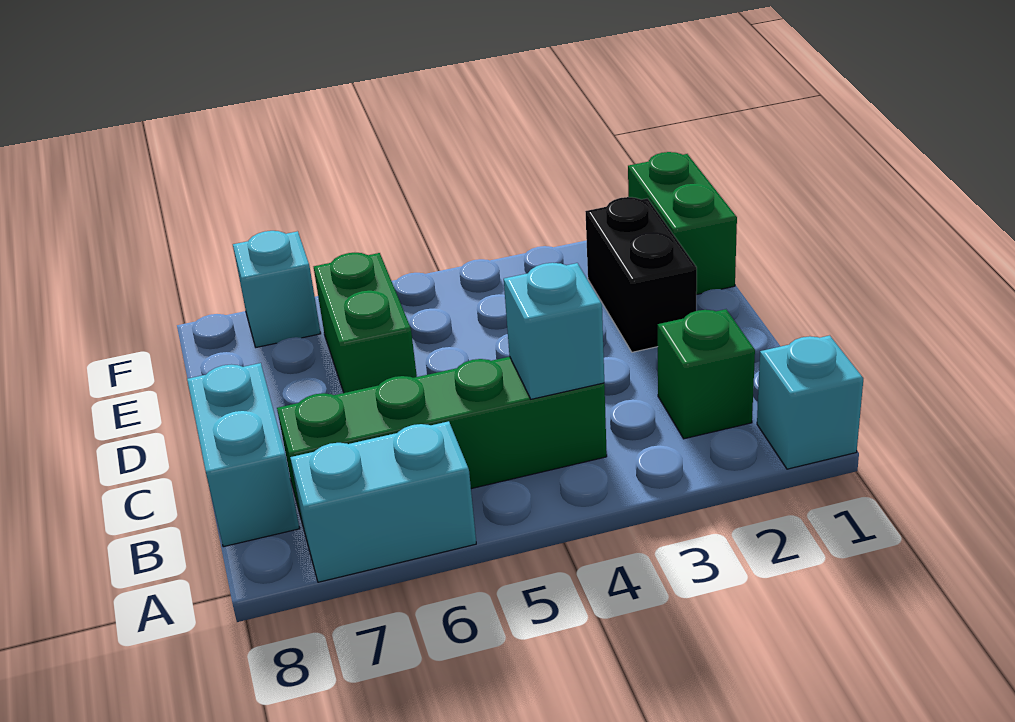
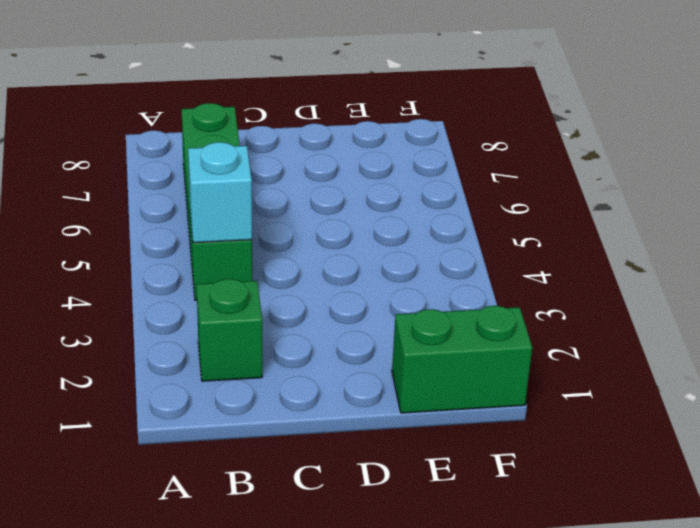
none -> cyan 1x1 brick [757,335,863,469]
none -> cyan 1x2 brick [290,421,476,582]

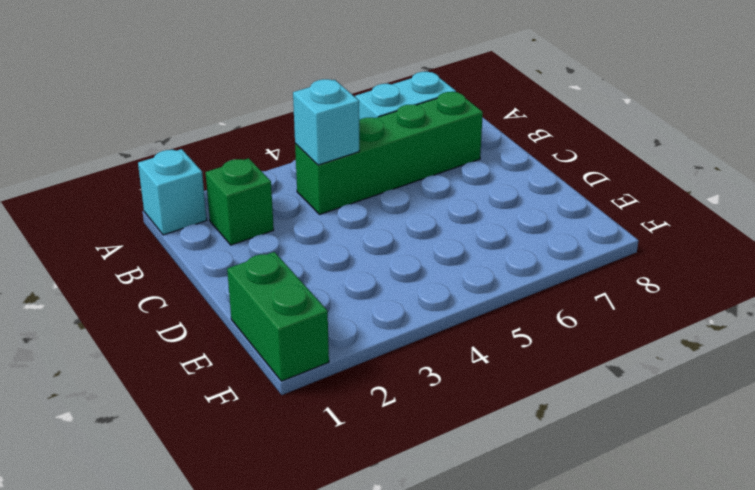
none -> cyan 1x2 brick [187,363,300,547]
none -> black 1x2 brick [585,197,697,352]

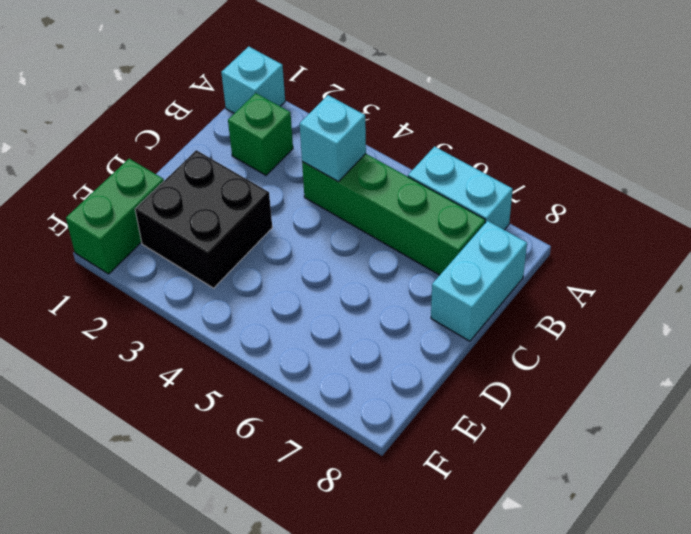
black 2x2 brick [135,150,272,288] -> black 1x2 brick [585,197,697,352]
none -> green 1x2 brick [314,253,417,393]
none -> cyan 1x1 brick [233,231,321,347]

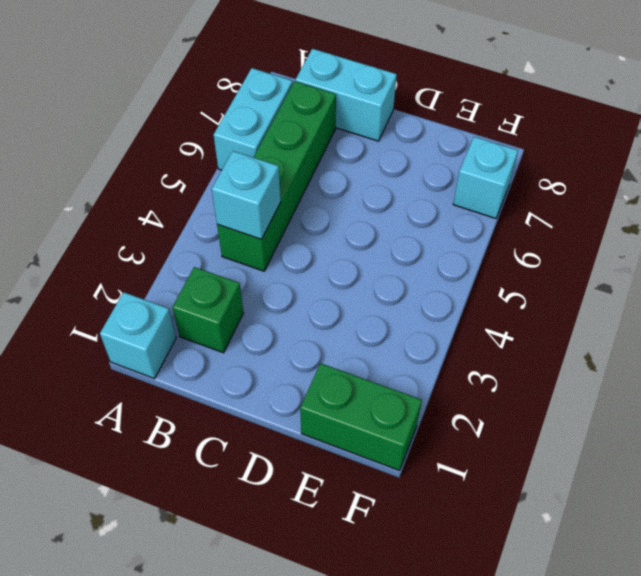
none -> black 1x2 brick [585,197,697,352]
none -> green 1x2 brick [314,253,417,393]

